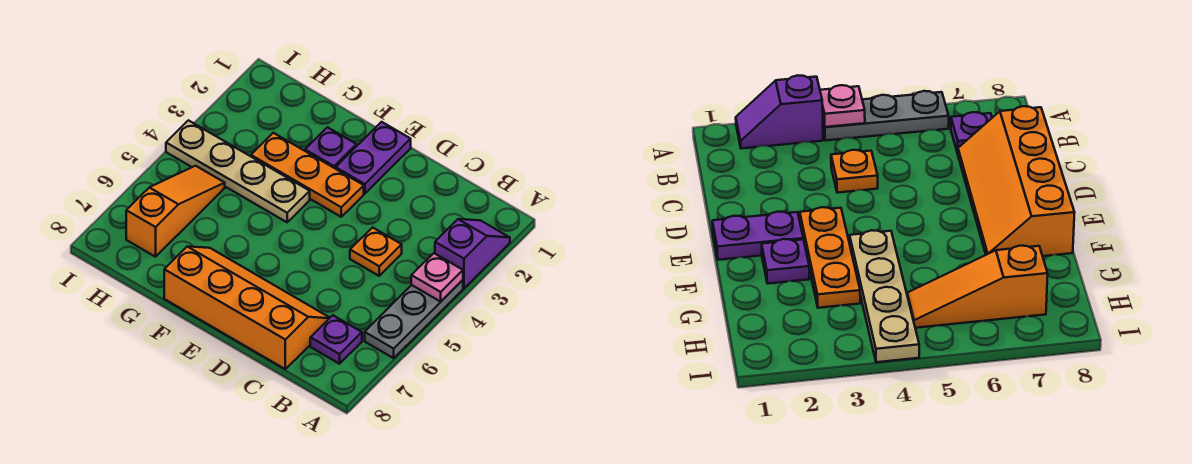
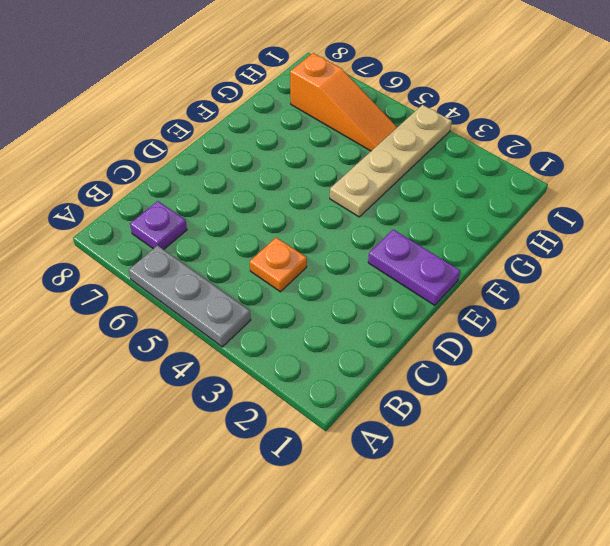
none -> purple 1x2 slope [435,219,510,288]
none -> orange 2x4 slope [164,246,330,369]

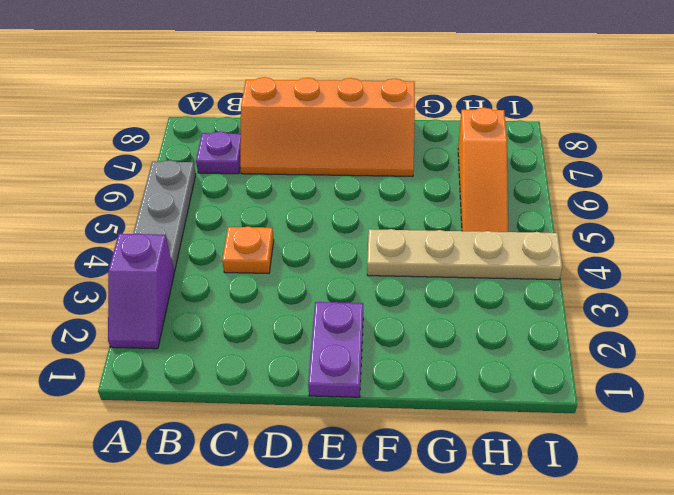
none -> orange 1x3 plate [251,133,364,217]
none -> purple 1x1 plate [305,127,357,169]

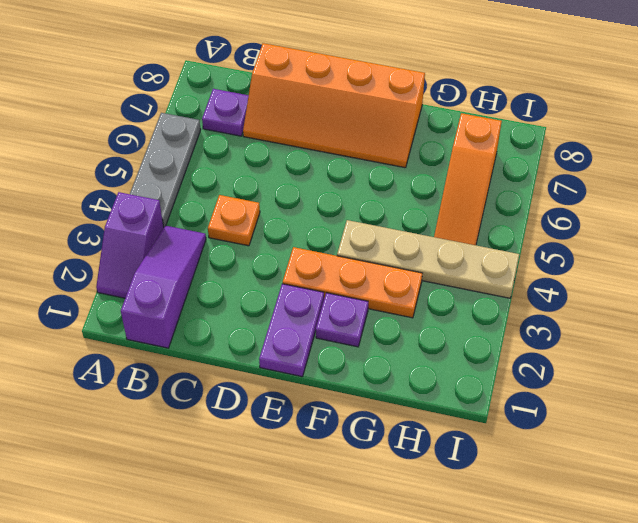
purple 1x3 slope [121,226,206,348] -> none
none -> pink 1x1 plate [411,253,463,302]

